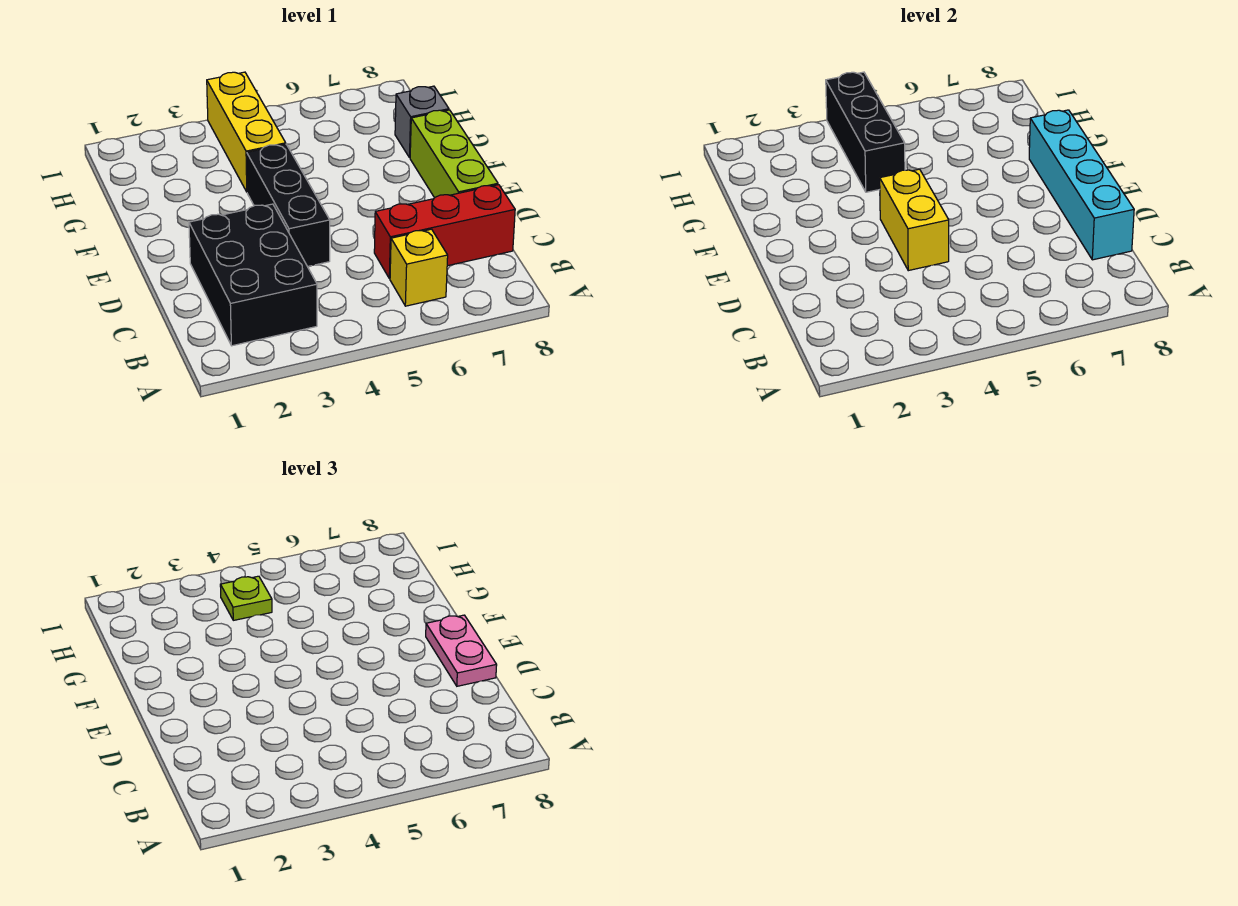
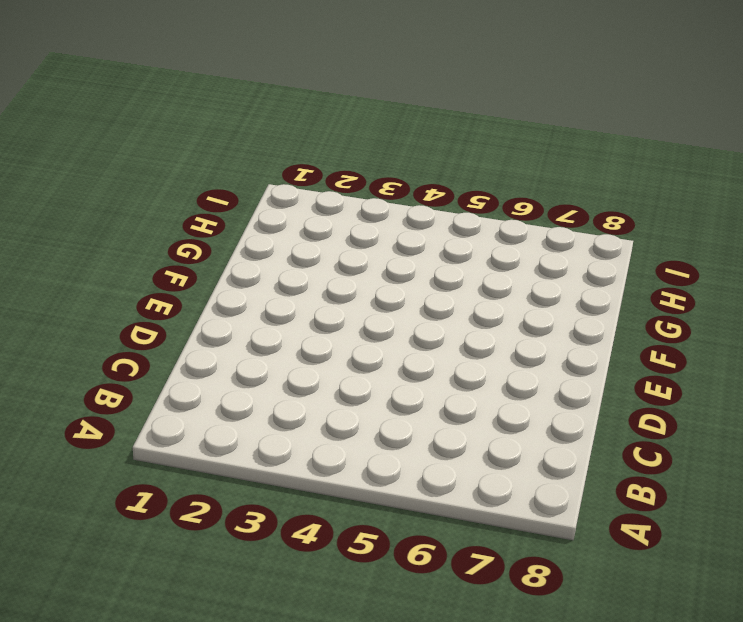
none -> black 2x3 brick [189,204,317,346]
none -> yellow 1x1 brick [390,229,448,306]
none -> red 1x3 brick [374,185,515,279]

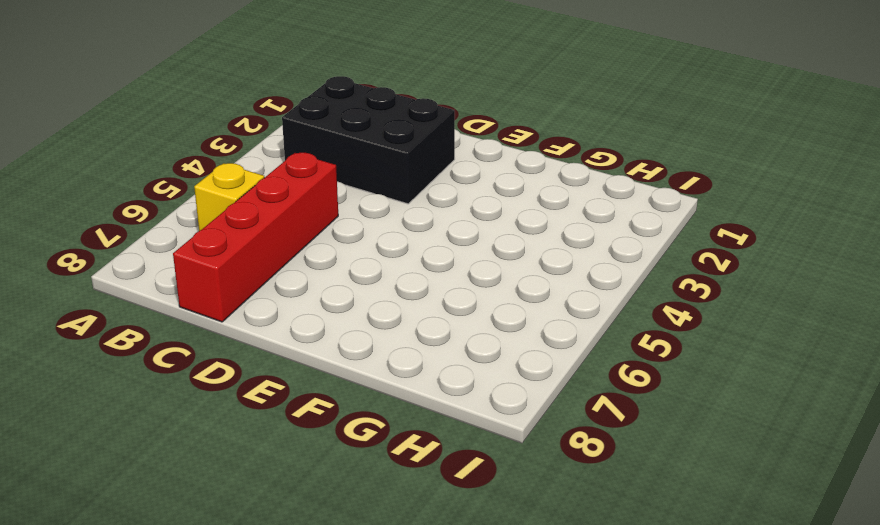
red 1x4 brick [173,153,338,322] -> red 1x3 brick [374,185,515,279]
none -> black 1x3 brick [247,144,330,267]
none -> lime 1x3 brick [410,110,498,198]
none -> yellow 1x3 brick [207,72,286,192]

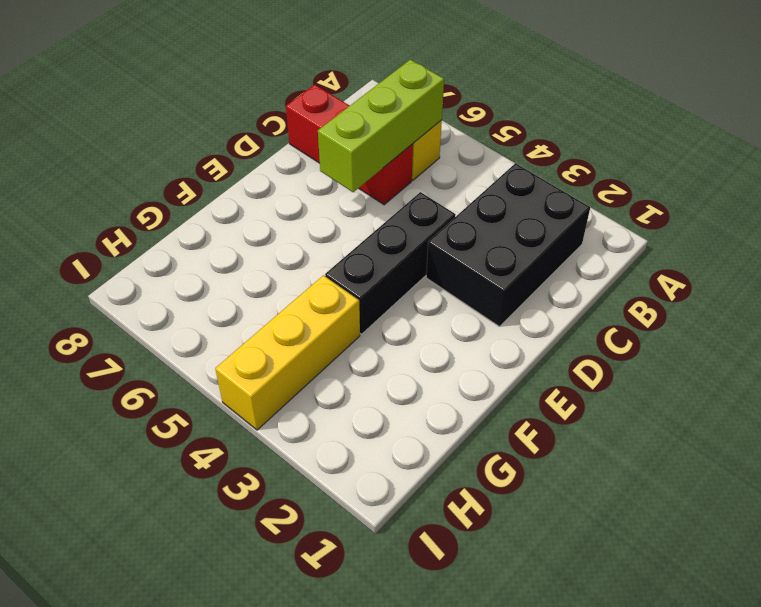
lime 1x3 brick [318,60,444,192] -> lime 1x3 brick moved to [410,110,498,198]
none -> grey 1x1 brick [395,86,449,158]
none -> cyan 1x4 brick [1029,110,1134,260]
none -> yellow 1x2 brick [880,169,949,271]

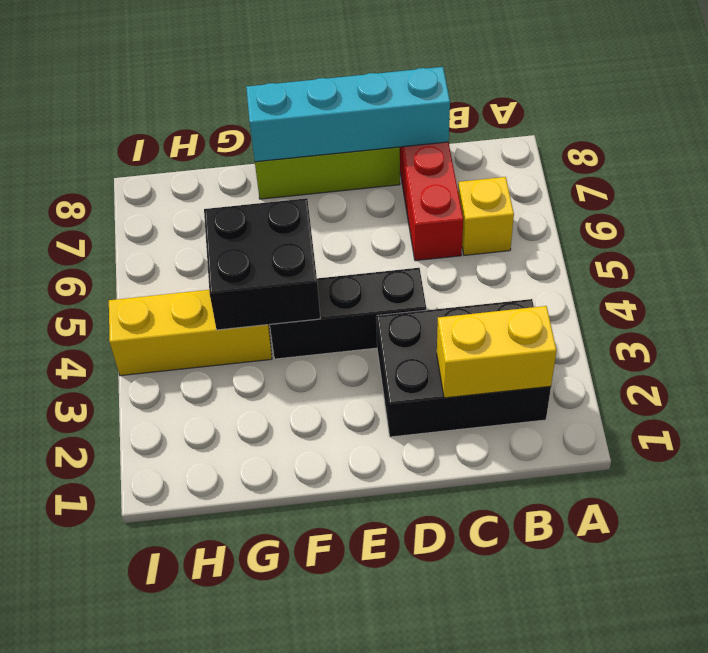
yellow 1x2 brick [437,306,557,398] -> yellow 1x2 brick moved to [880,169,949,271]
black 2x2 brick [204,198,320,330] -> black 1x3 brick [826,72,905,192]
none -> grey 1x1 brick [395,86,449,158]
none -> pink 1x2 plate [426,615,497,686]
none -> lime 1x1 plate [220,576,272,620]

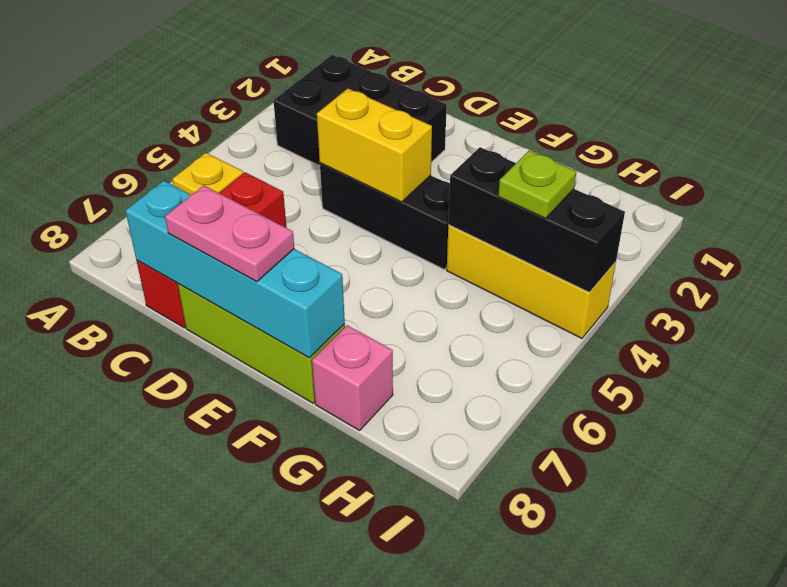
pink 1x1 brick [312,325,393,431] -> grey 1x1 brick [395,86,449,158]

